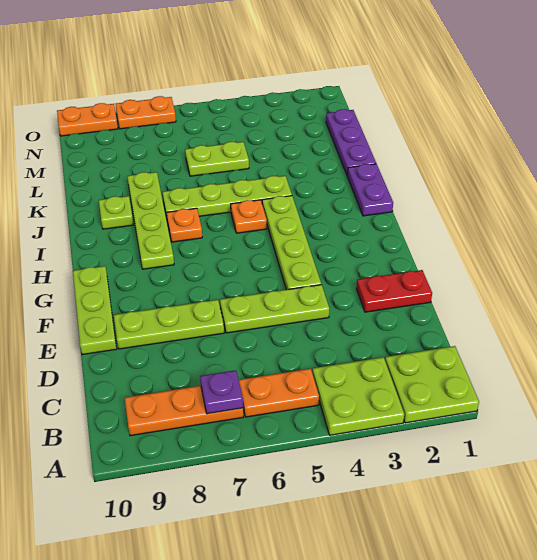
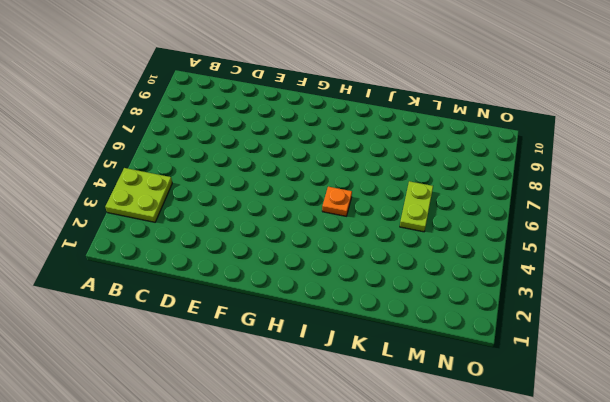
none -> lime 2x2 plate [385,346,479,423]
none -> orange 1x2 plate [239,369,319,417]
none -> orange 1x3 plate [125,386,243,436]

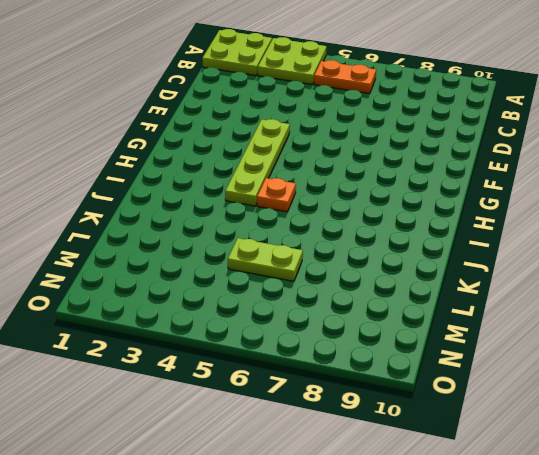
none -> orange 1x3 plate [125,386,243,436]
none -> red 1x2 plate [356,270,432,312]
none -> lime 1x3 plate [220,285,329,333]

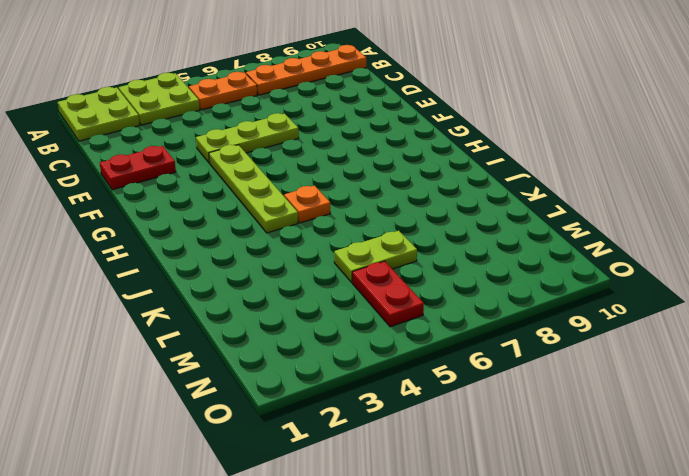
orange 1x4 plate [246,45,366,95] -> orange 1x3 plate [125,386,243,436]
red 1x2 plate [352,261,424,327] -> none
none -> lime 1x3 plate [114,300,224,349]
none -> lime 1x3 plate [73,266,116,355]
none -> lime 1x4 plate [127,172,174,269]

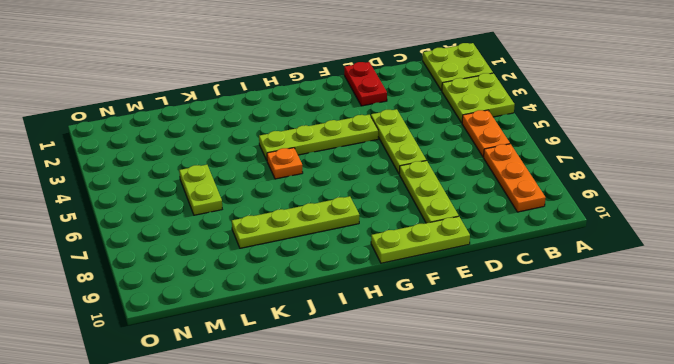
none -> purple 1x2 plate [347,164,393,216]
none -> orange 1x1 plate [167,208,202,242]
none -> lime 1x4 plate [163,176,292,217]

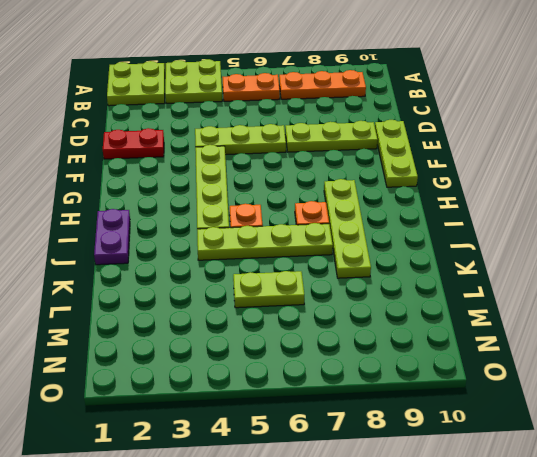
none -> lime 1x1 plate [99,196,133,229]
none -> purple 1x3 plate [326,109,376,175]
none -> orange 1x2 plate [116,96,176,129]

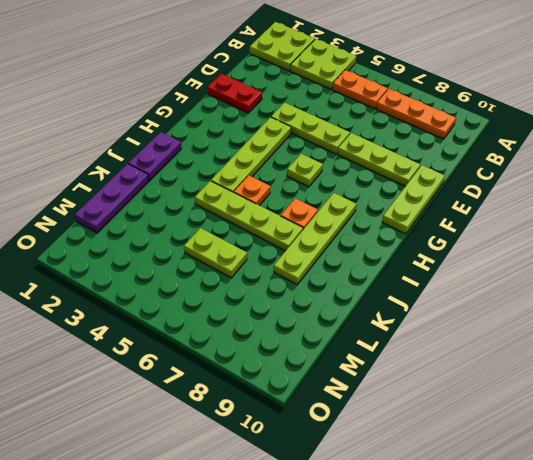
lime 1x1 plate [287,154,323,187] -> lime 1x1 plate moved to [99,196,133,229]
none -> orange 1x2 plate [116,96,176,129]
none -> orange 1x2 plate [57,103,118,136]
none -> purple 1x1 plate [200,370,243,414]

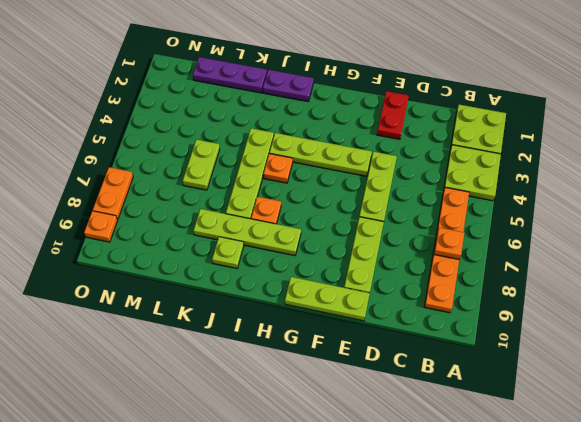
orange 1x1 plate [434,228,464,259] -> purple 1x1 plate [200,370,243,414]
orange 1x1 plate [84,211,118,242] -> orange 1x2 plate [57,103,118,136]

